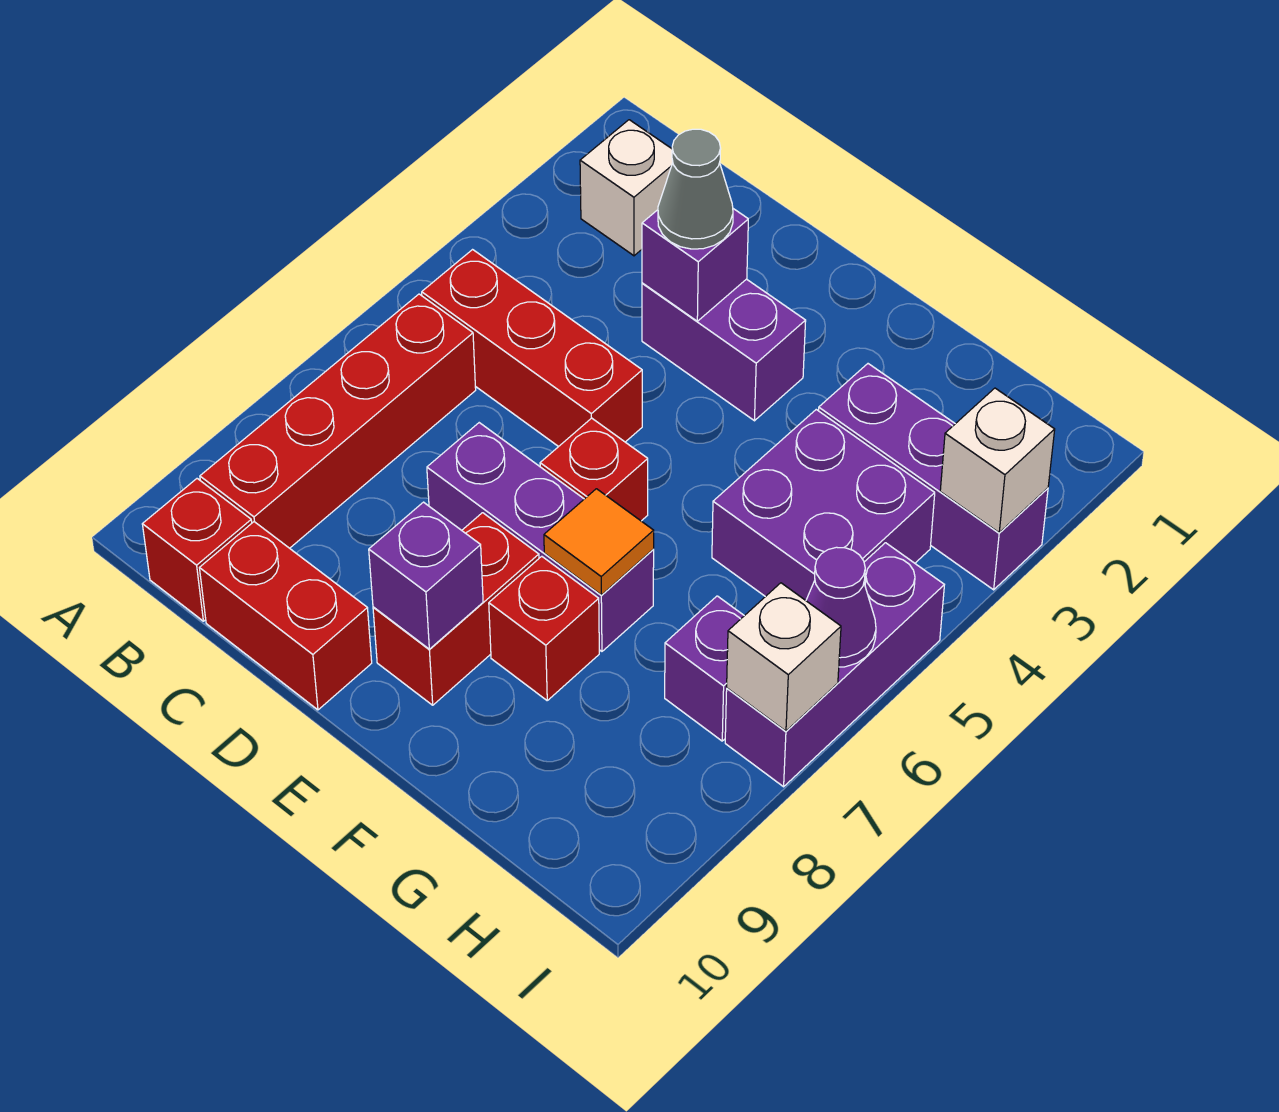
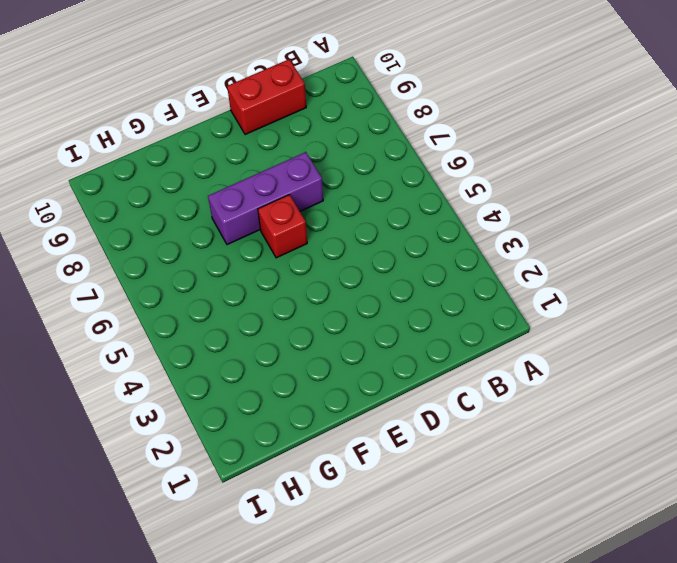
none -> white 1x1 brick [580,120,673,256]
none -> red 1x3 brick [422,250,642,447]
none -> red 1x4 brick [200,294,476,548]

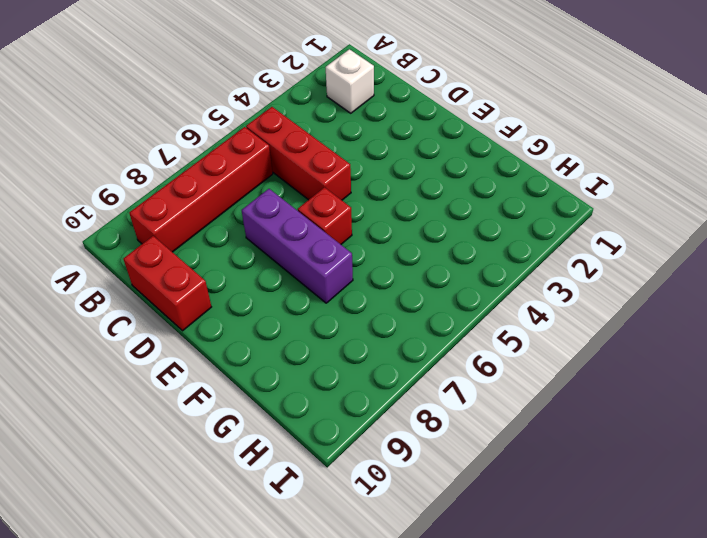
none -> red 1x1 brick [142,479,252,621]
none -> purple 1x2 brick [642,279,806,421]
none -> red 1x2 brick [373,513,539,705]

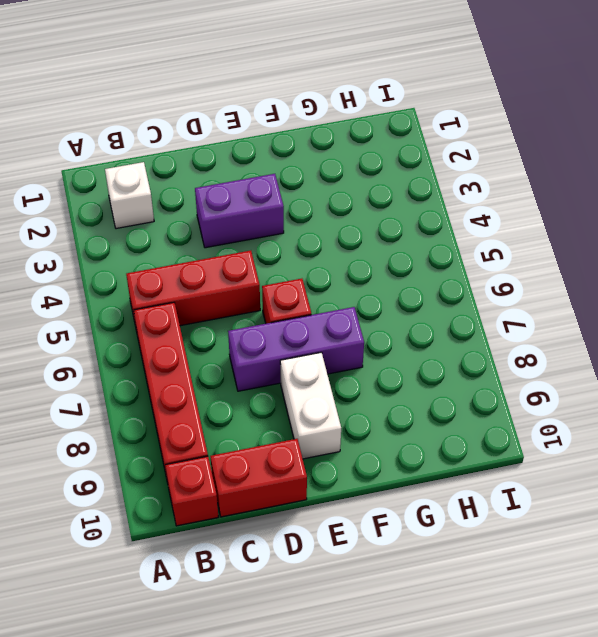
white 1x2 brick [280,352,341,459] -> red 1x2 brick [373,513,539,705]
none -> red 1x1 brick [489,556,599,700]
none -> purple 1x3 brick [819,364,1048,590]
none -> purple 2x2 brick [712,410,935,600]

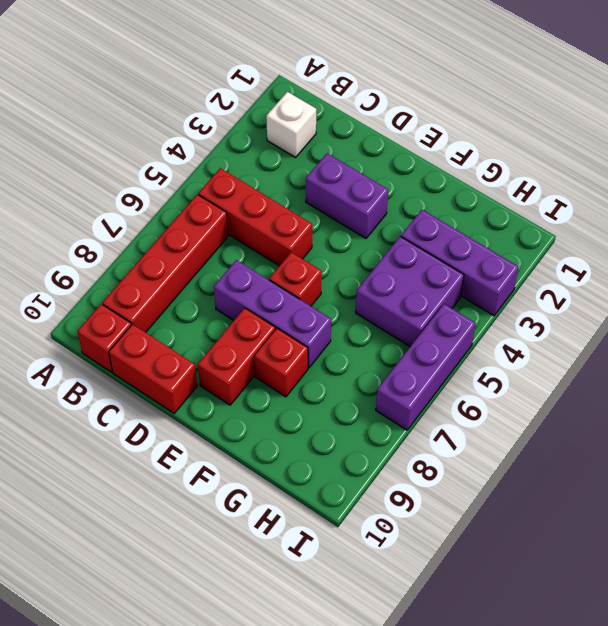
none -> purple 1x1 brick [665,596,744,741]
none -> purple 1x1 brick [642,209,748,321]
none -> purple 1x1 brick [369,502,483,649]

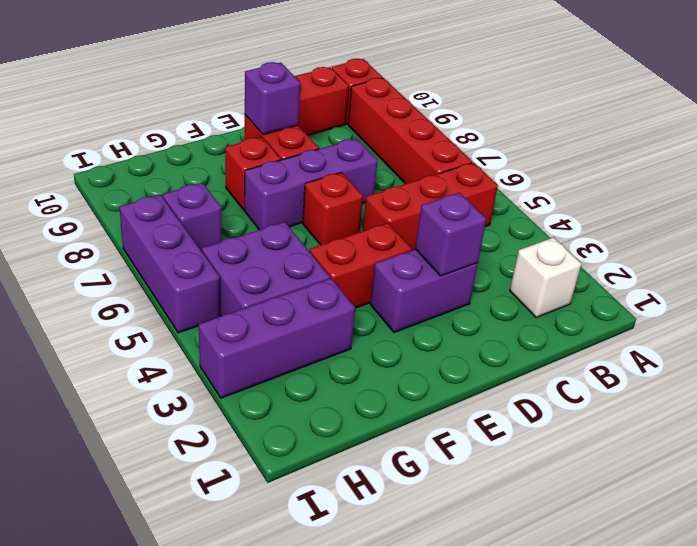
red 1x2 brick [309,223,412,308] -> none
none -> orange 1x1 tile [544,489,654,595]
none -> white 1x1 brick [940,388,1055,533]
none -> purple 1x1 cone [806,547,876,667]

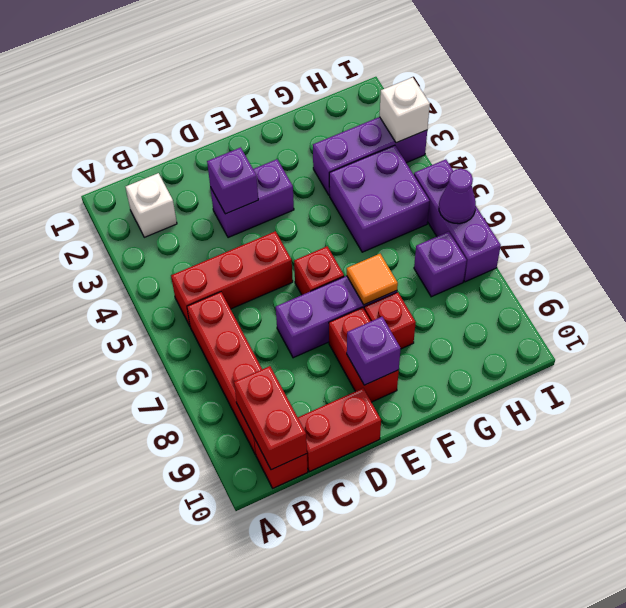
red 1x2 brick [234,366,307,470] -> none
none -> white 1x1 brick [727,583,841,731]
none -> grey 1x1 cone [658,129,733,249]

